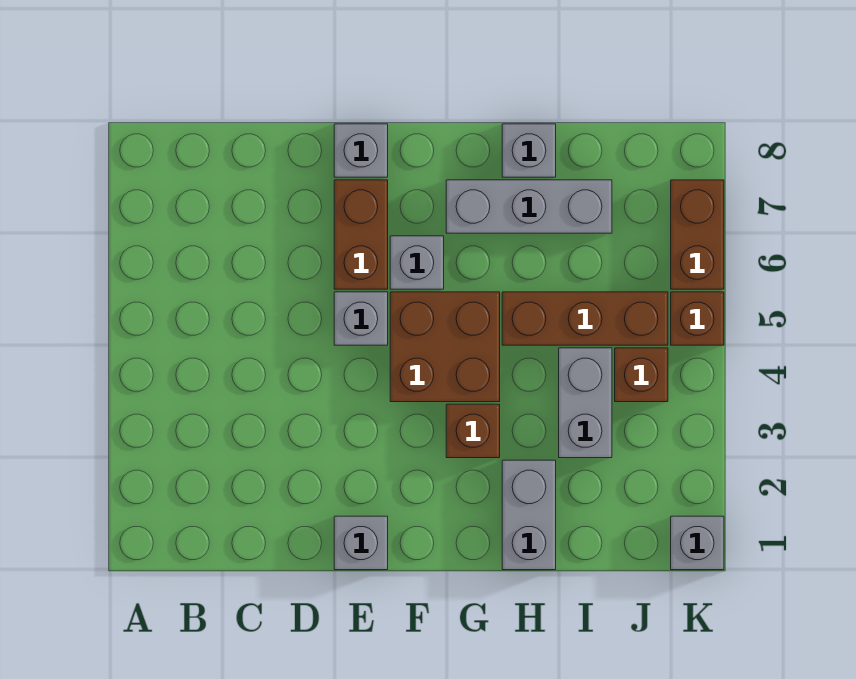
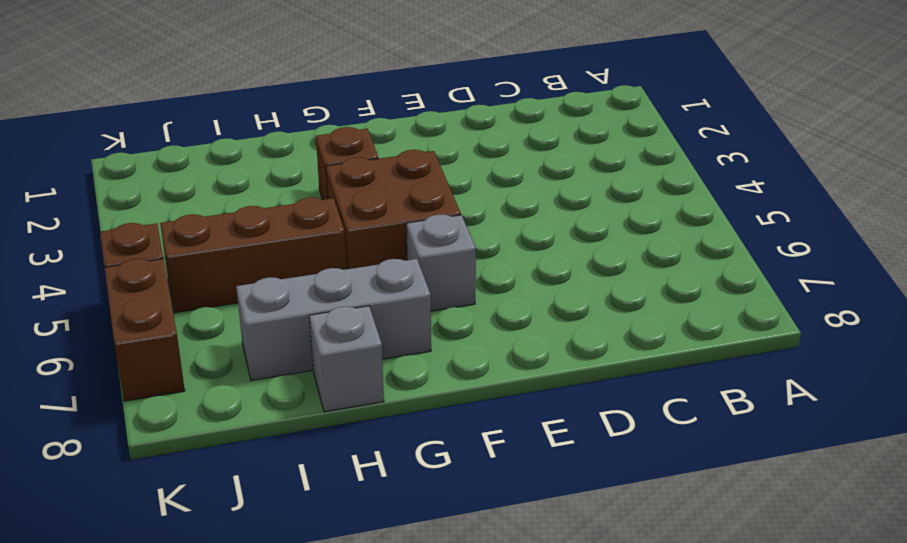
none -> grey 1x1 brick [334,516,388,570]
none -> grey 1x1 brick [334,292,388,345]
none -> brown 1x2 brick [334,180,388,289]

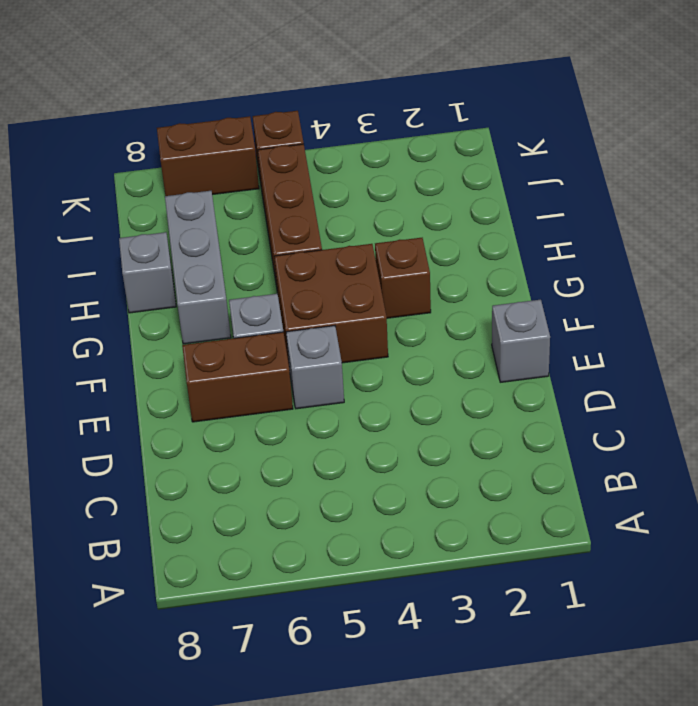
none -> grey 1x1 brick [334,124,388,177]
none -> grey 1x2 brick [502,460,556,570]
none -> grey 1x2 brick [559,348,612,458]

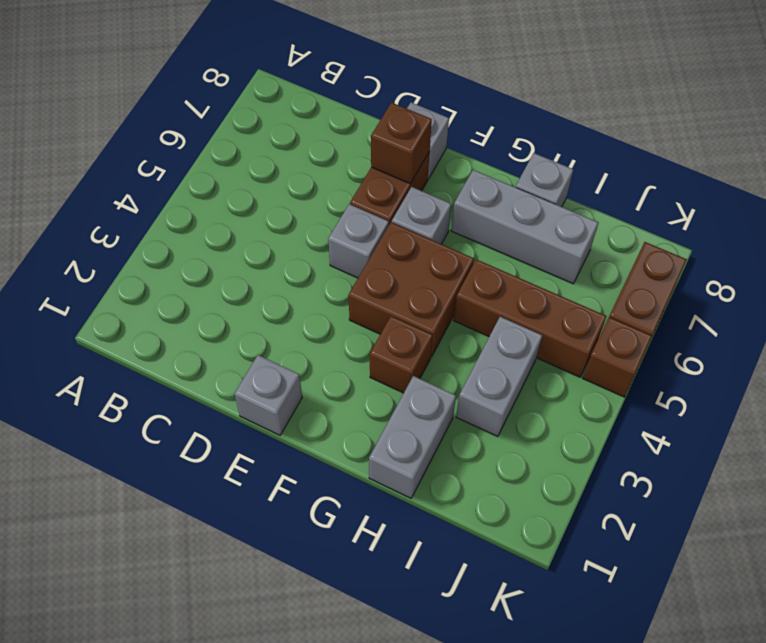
brown 1x1 brick [371,103,432,183] -> brown 1x1 brick moved to [615,348,668,402]
none -> grey 1x1 brick [671,516,724,570]

